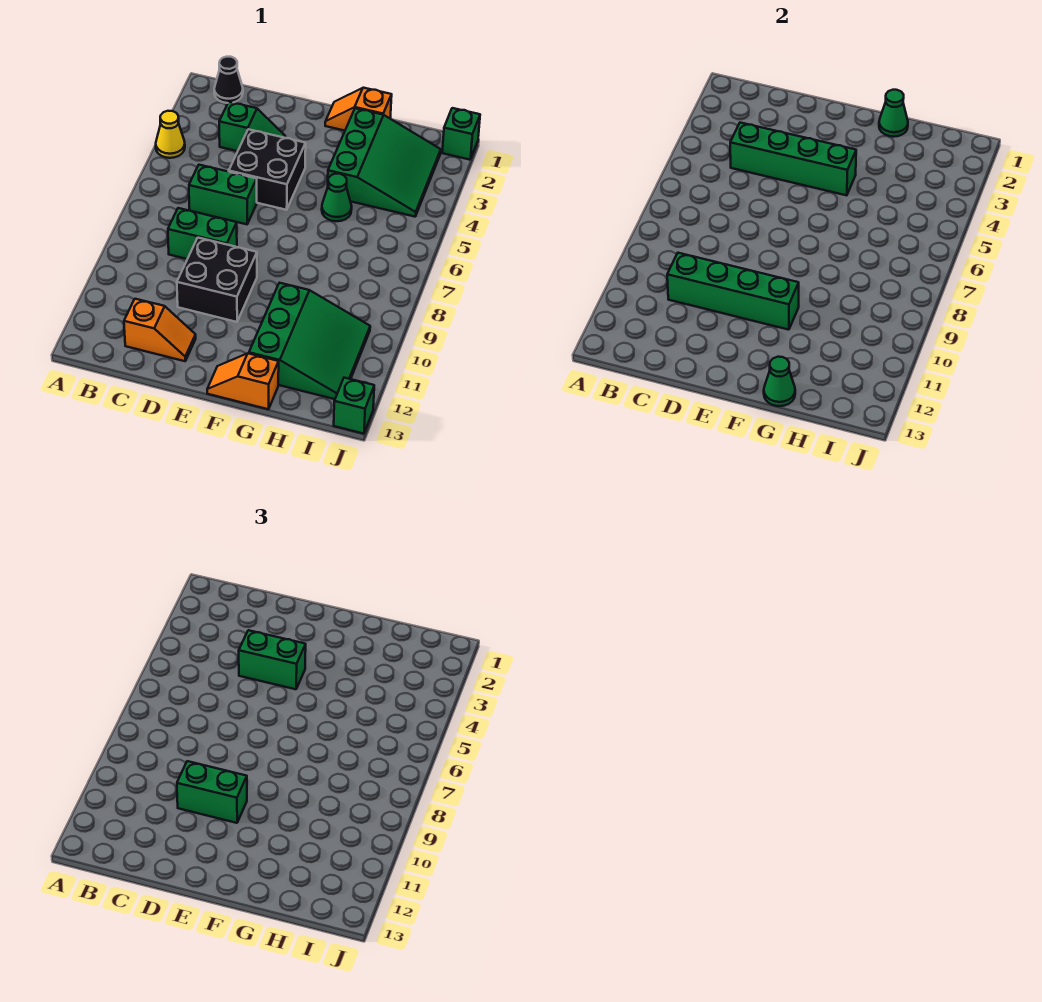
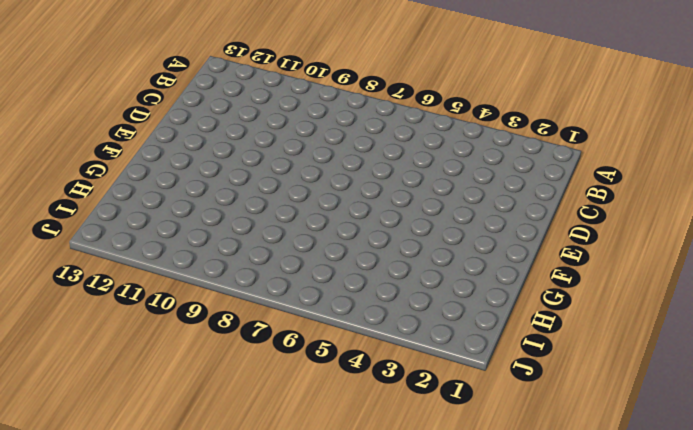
none -> yellow 1x1 cone [156,111,185,158]
none -> black 1x1 cone [214,57,243,103]
none -> green 1x2 slope [219,102,285,151]

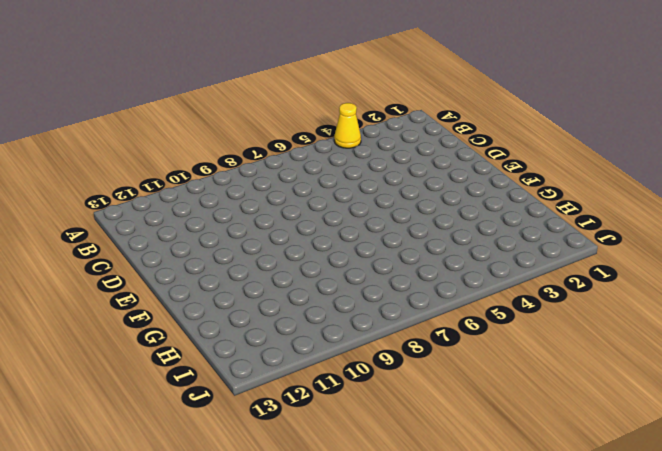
none -> black 1x1 cone [214,57,243,103]
none -> green 1x2 slope [219,102,285,151]
none -> green 1x2 brick [189,165,257,224]

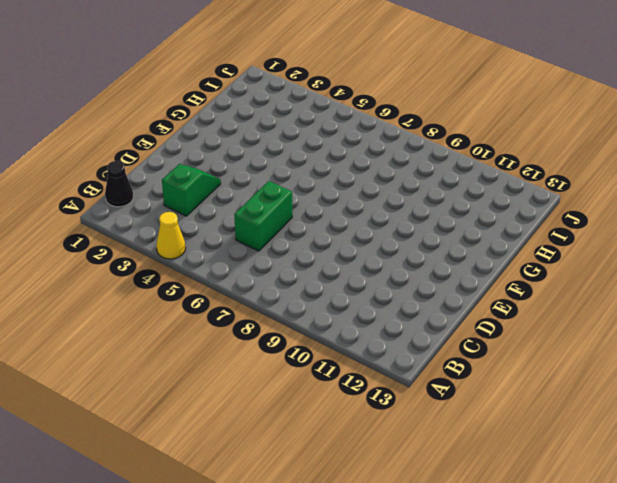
none -> green 1x2 brick [168,208,237,259]
none -> orange 1x2 slope [124,299,196,361]
none -> black 2x2 brick [229,129,306,210]

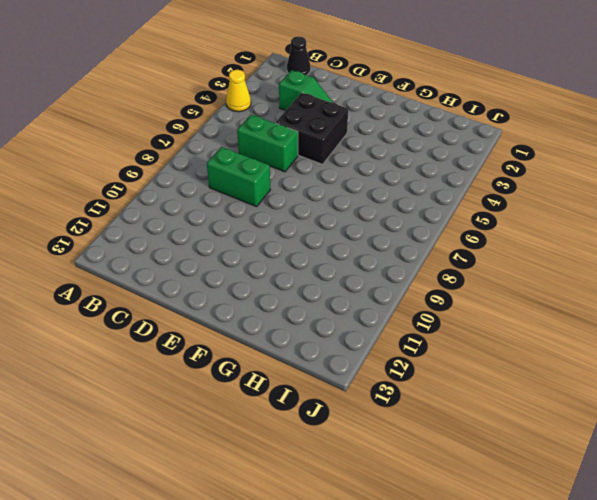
none -> orange 1x2 slope [124,299,196,361]
none -> black 2x2 brick [177,238,257,322]
none -> orange 1x2 slope [325,88,392,131]

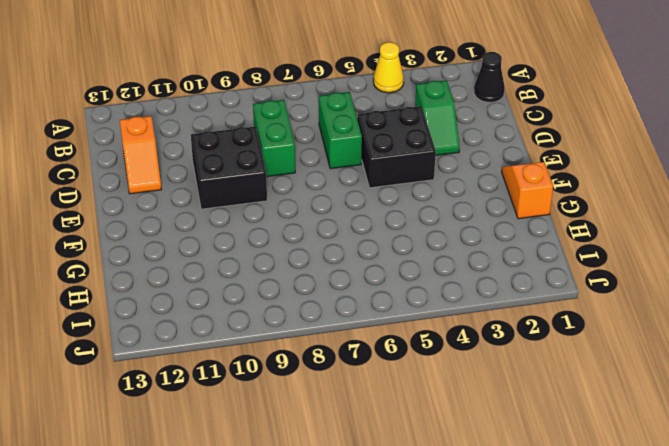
none -> orange 1x2 slope [207,353,279,409]
none -> green 3x3 slope [328,108,441,217]
none -> green 1x1 cone [322,174,352,221]

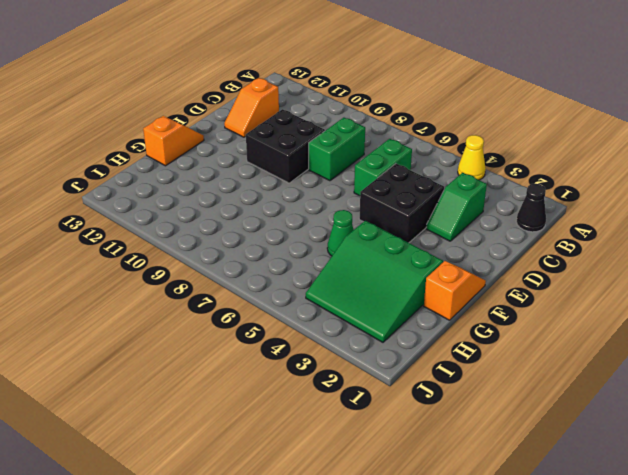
none -> green 3x3 slope [249,283,370,399]
none -> green 1x1 brick [442,108,480,160]
none -> green 1x1 brick [334,378,374,434]

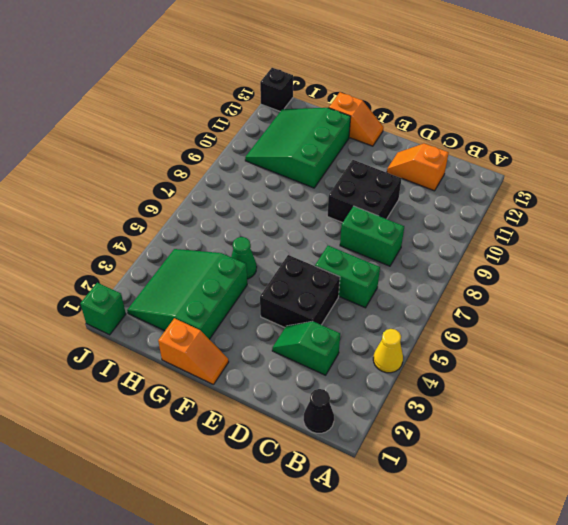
black 1x1 brick [260,68,293,111] -> green 1x1 brick [334,378,374,434]
none -> green 1x4 brick [730,123,856,195]
none -> green 1x4 brick [667,253,799,330]
none -> green 1x1 cone [879,90,908,137]

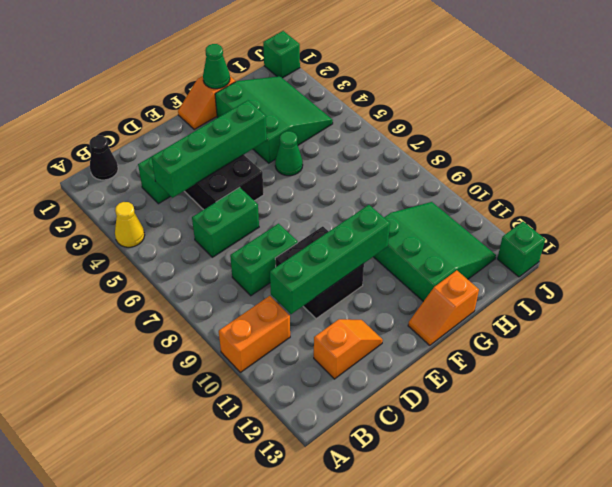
orange 1x2 brick [219,296,290,372] -> none
none -> green 1x1 cone [764,357,795,406]
none -> green 1x2 brick [239,630,306,689]
none -> green 1x2 brick [177,761,247,823]

